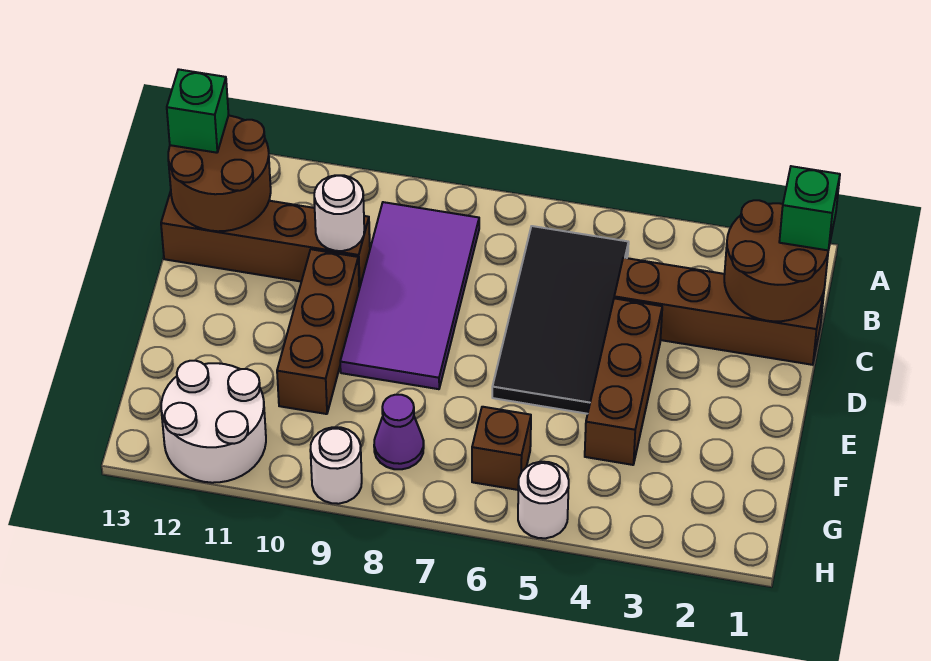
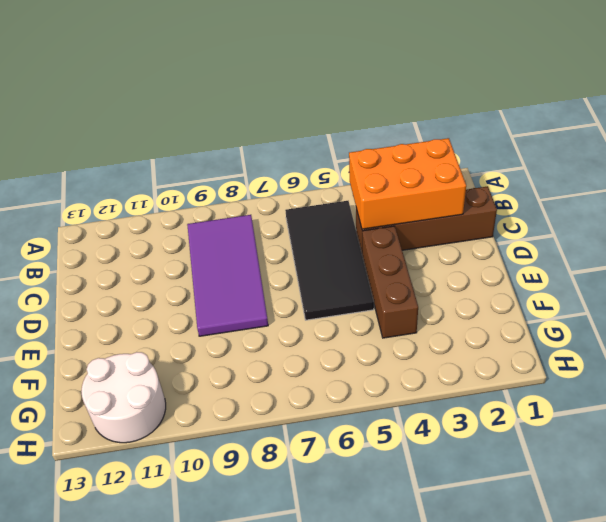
orange 2x3 brick [349,138,466,229] -> brown 2x2 round brick [724,200,828,321]
none -> brown 1x4 brick [161,191,370,289]
none -> brown 1x3 brick [277,249,359,414]
none -> brown 1x1 brick [472,407,531,490]

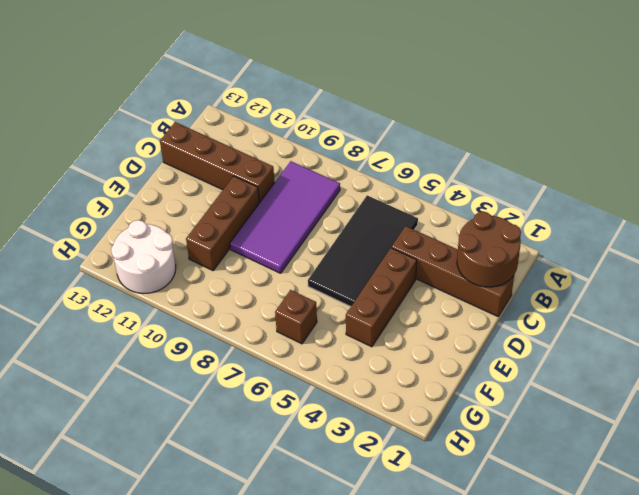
none -> purple 1x1 cone [374,395,424,469]
none -> white 1x1 round brick [518,462,569,538]
none -> white 1x1 round brick [310,427,362,504]

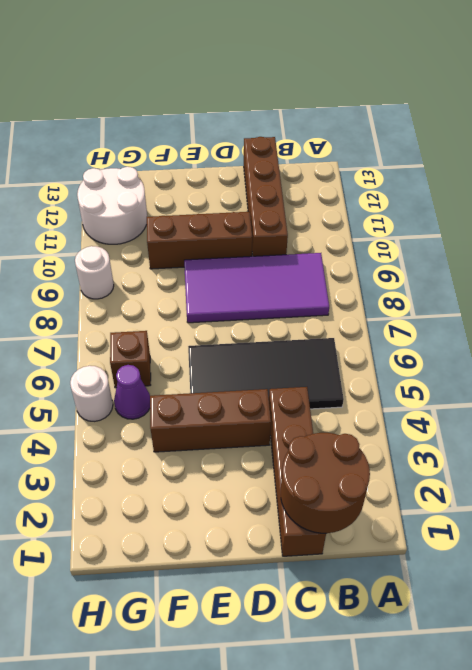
purple 1x1 cone [114,365,150,419] -> purple 1x1 cone moved to [374,395,424,469]
none -> brown 2x2 round brick [168,116,271,231]
none -> white 1x1 round brick [314,175,364,251]
none -> green 1x1 brick [779,166,840,250]

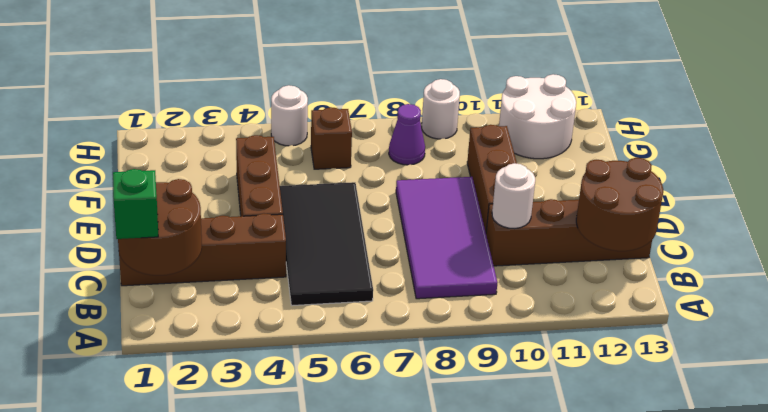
none -> green 1x1 brick [167,69,229,153]

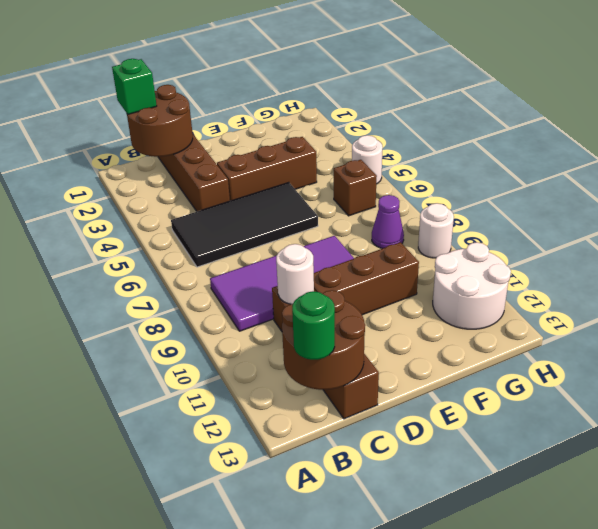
green 1x1 round brick [292,291,335,360] -> green 1x1 brick [167,69,229,153]

